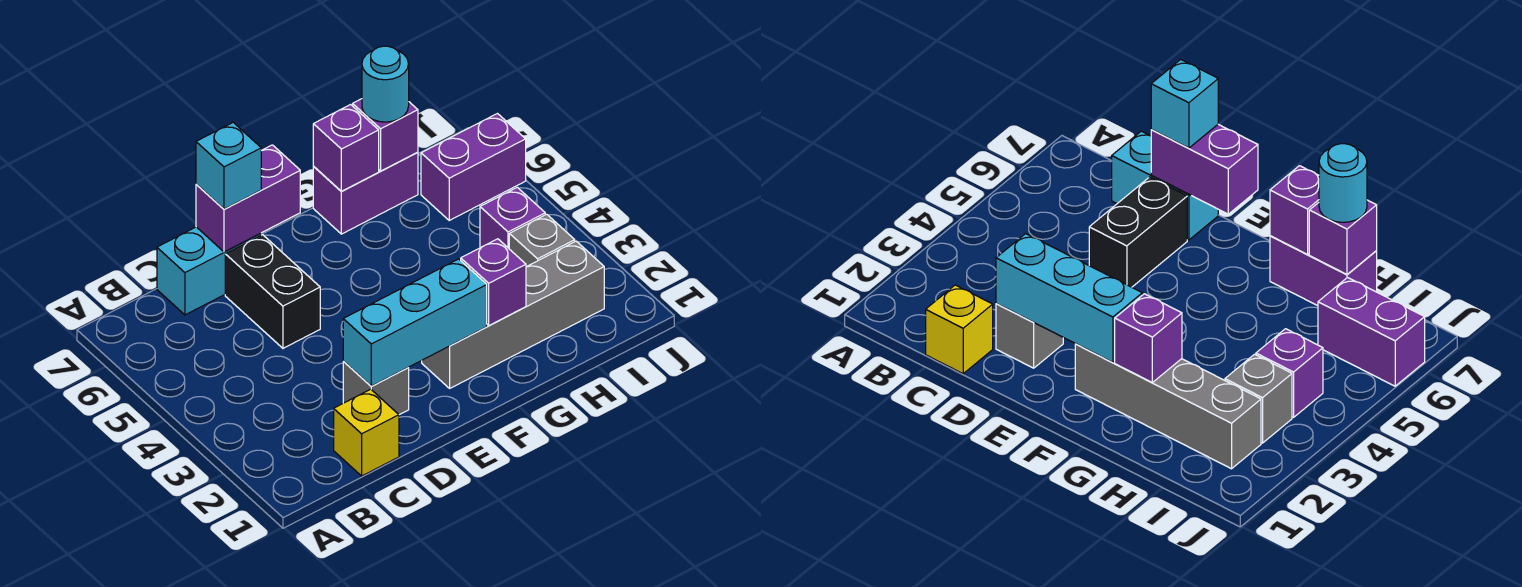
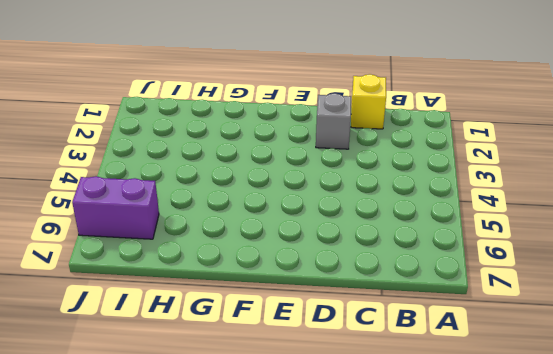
none -> cyan 1x2 brick [157,227,261,315]
none -> black 1x2 brick [225,235,320,348]
none -> grey 1x4 brick [422,241,604,388]

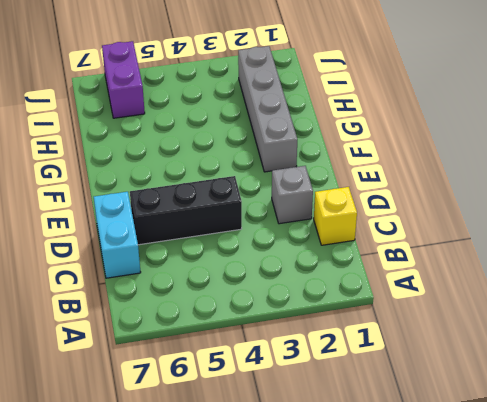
black 1x3 brick [130,176,242,245] -> black 1x2 brick [225,235,320,348]
none -> purple 1x2 brick [313,152,418,234]
none -> grey 1x1 brick [509,214,575,267]
none -> purple 1x1 brick [480,187,545,248]

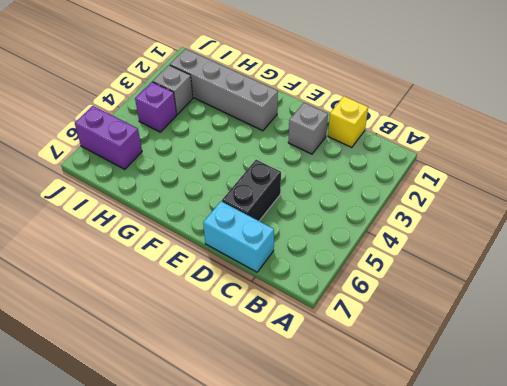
none -> purple 1x2 brick [313,152,418,234]
none -> cyan 1x3 brick [343,259,487,386]
none -> purple 1x2 brick [196,145,300,252]

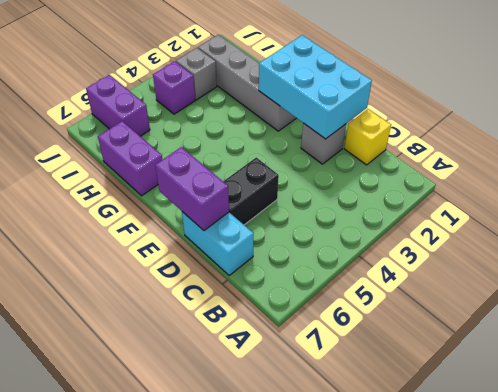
cyan 2x3 brick [259,35,372,139] -> cyan 1x3 brick [343,259,487,386]
none -> purple 1x1 brick [461,239,526,325]
none -> purple 1x1 brick [313,105,379,191]
none -> purple 1x1 brick [353,99,418,171]

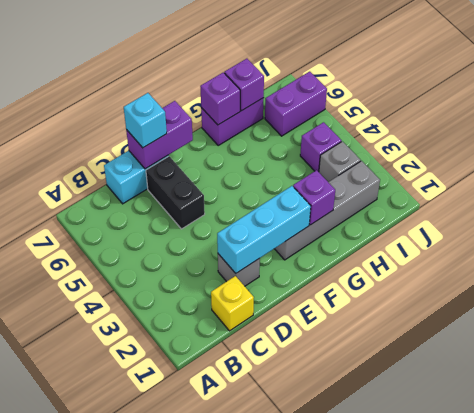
none -> cyan 1x1 round brick [362,46,409,122]

